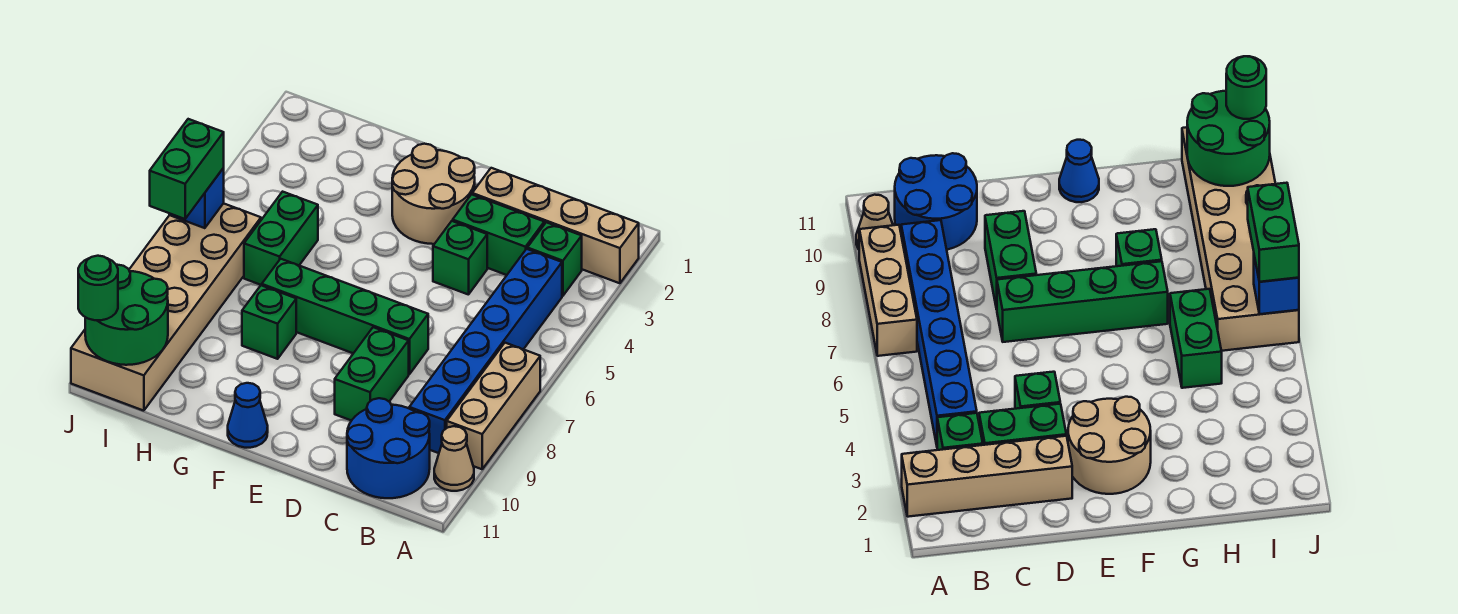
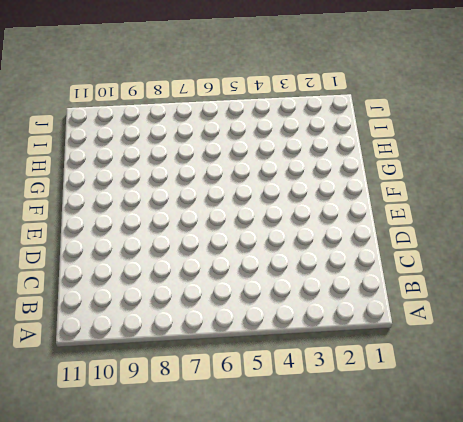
none -> tan 1x4 brick [472,168,639,283]
none -> tan 1x3 brick [447,343,540,469]
none -> tan 1x1 cone [434,426,474,491]

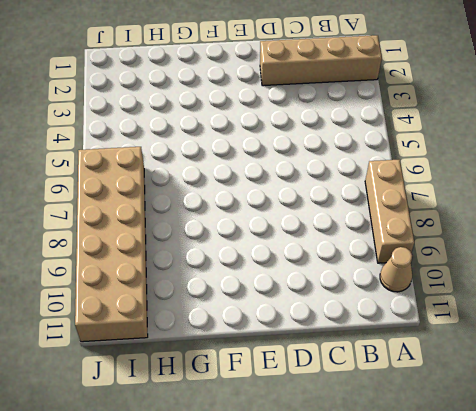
none -> green 1x1 brick [527,222,582,296]
none -> blue 1x6 brick [409,249,562,453]
none -> blue 2x2 round brick [347,398,430,498]

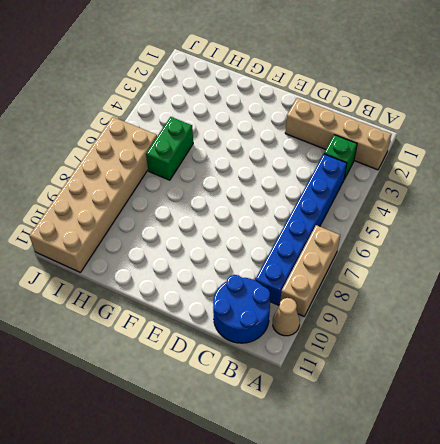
none -> green 1x2 brick [453,194,544,275]
none -> green 1x1 brick [433,221,487,295]
none -> green 1x4 brick [262,259,428,374]

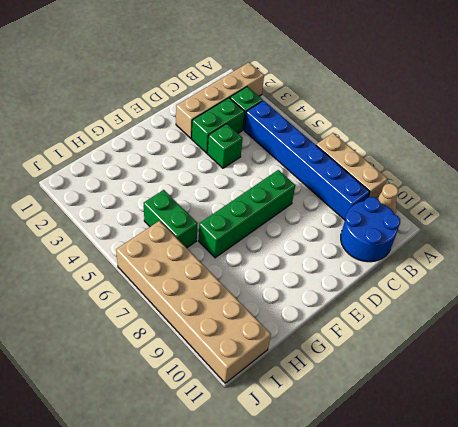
none -> green 1x2 brick [335,327,409,421]
none -> tan 2x2 round brick [392,144,475,244]
none -> blue 1x1 cone [228,383,268,448]

